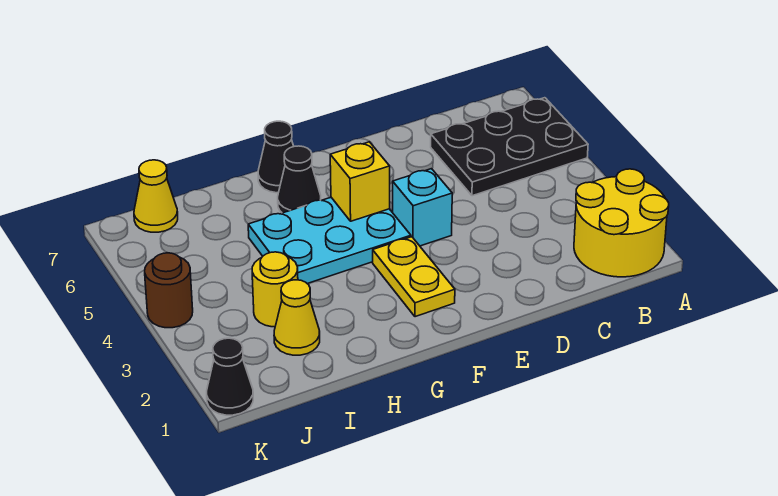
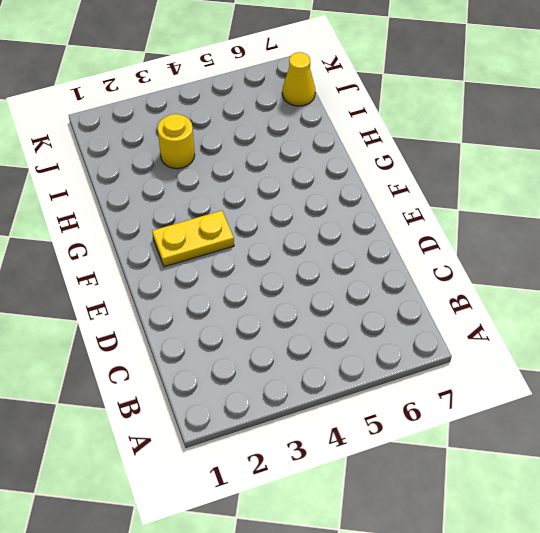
none -> yellow 2x2 round brick [574,169,669,277]
none -> black 2x3 plate [431,98,588,196]
none -> cyan 1x1 brick [393,169,452,246]

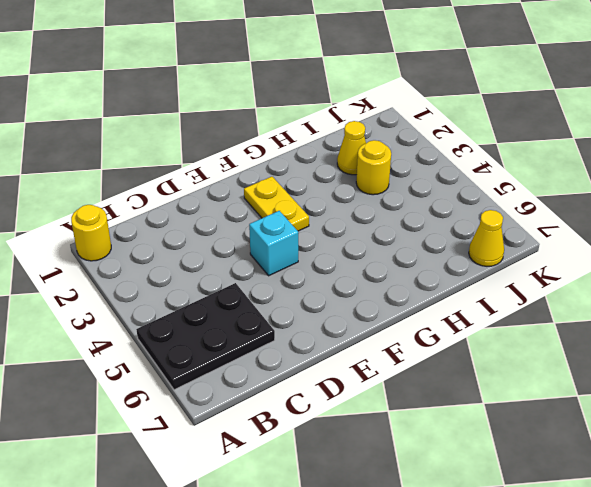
yellow 1x1 round brick [71,205,111,261] -> yellow 2x2 round brick [574,169,669,277]
none -> cyan 2x3 plate [248,198,411,284]
none -> black 1x1 cone [278,146,321,213]
none -> black 1x1 cone [258,121,294,193]

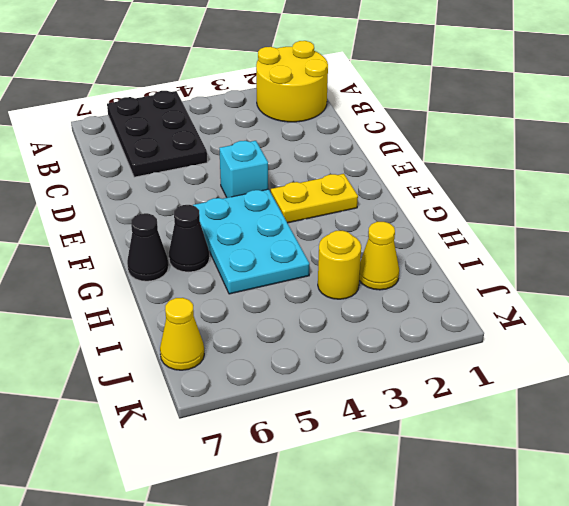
none -> black 1x1 cone [207,338,253,415]
none -> brown 1x1 round brick [145,253,193,328]
none -> yellow 1x1 brick [330,142,390,221]

